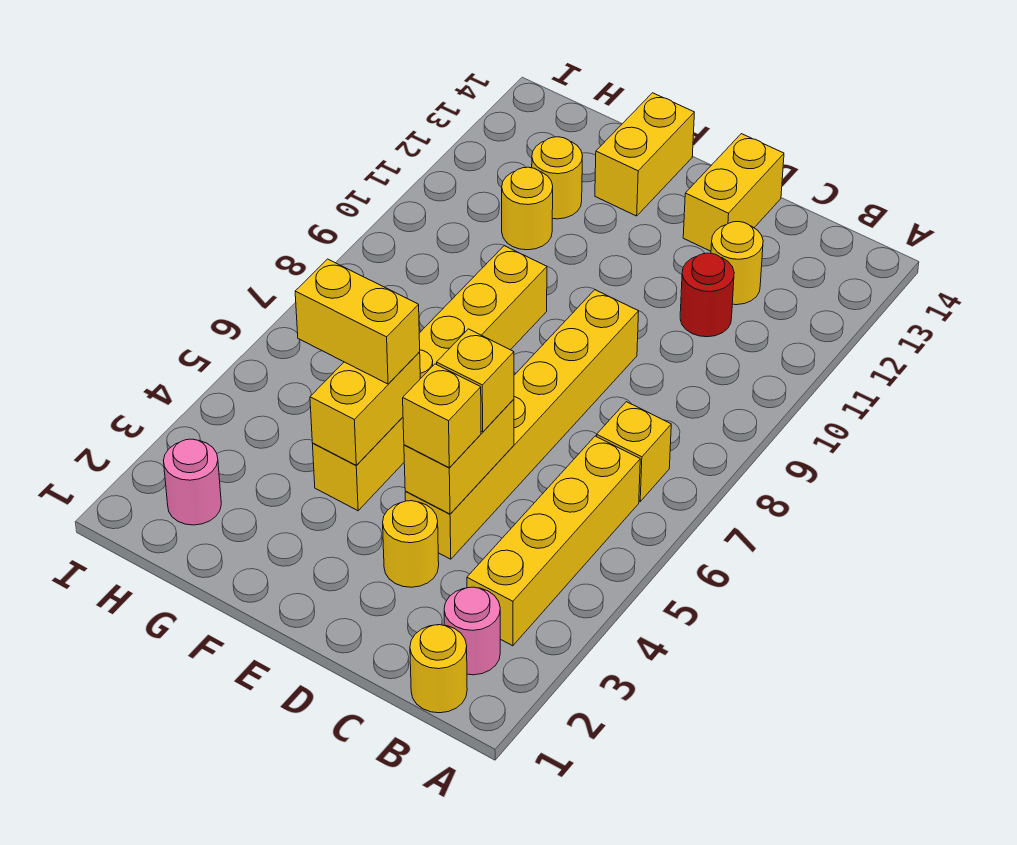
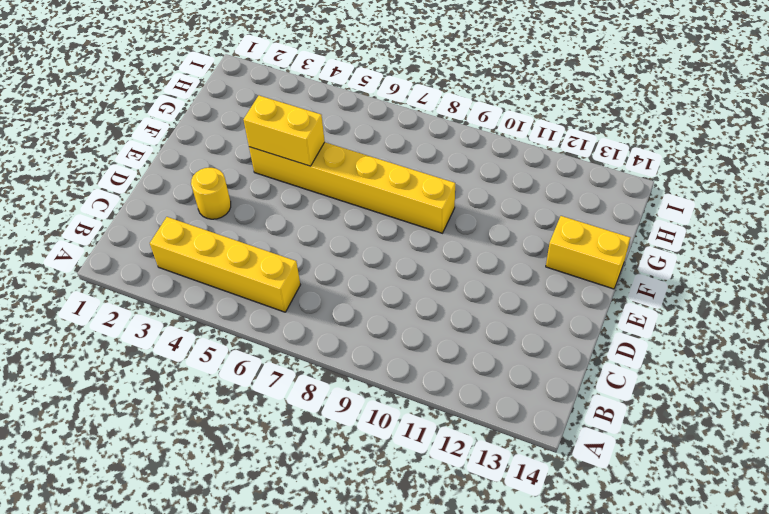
none -> yellow 1x1 round brick [410,625,467,713]
none -> pink 1x1 round brick [444,587,500,675]
none -> yellow 1x1 brick [597,402,671,501]

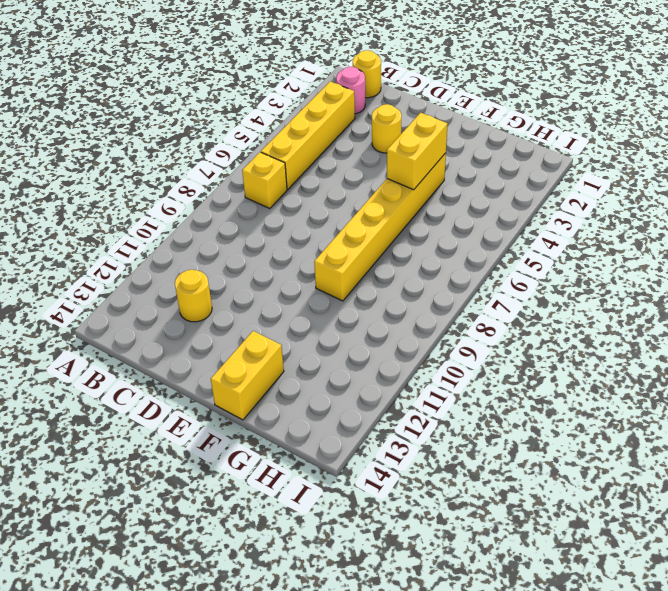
none -> red 1x1 round brick [680,253,734,337]
none -> yellow 1x6 brick [405,290,639,559]
none -> yellow 1x2 brick [683,134,784,251]

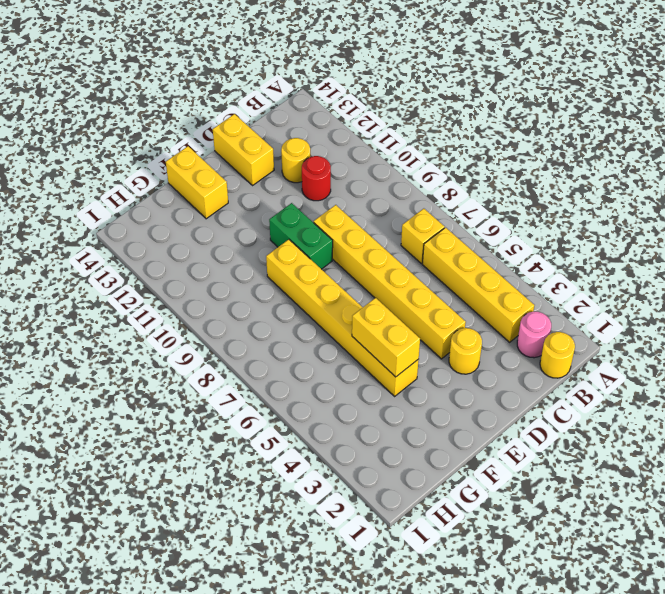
green 1x2 brick [269,203,333,269] -> none
none -> yellow 1x1 round brick [502,167,553,250]
none -> yellow 1x1 round brick [532,137,582,219]
none -> pink 1x1 round brick [163,439,221,525]

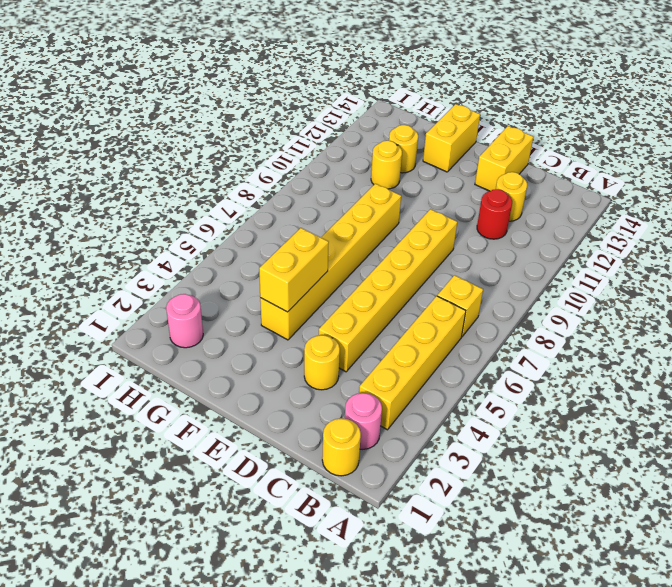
none -> yellow 1x2 brick [404,399,514,514]
none -> yellow 1x1 brick [403,364,481,467]
none -> yellow 1x1 brick [437,329,514,432]

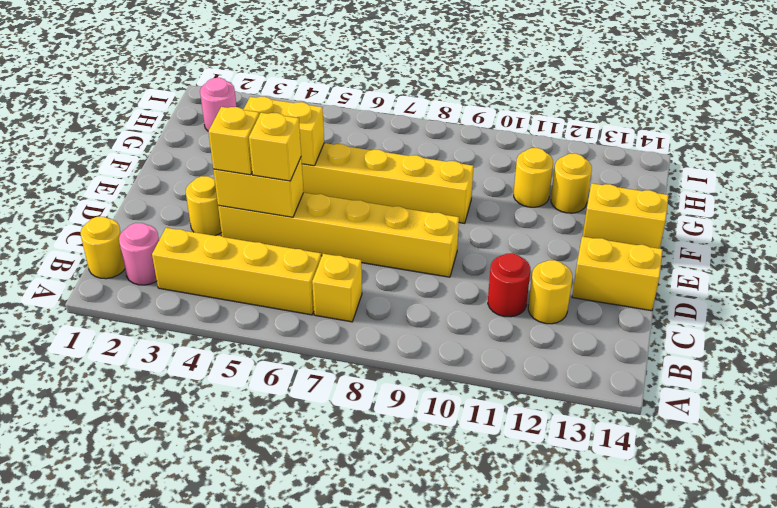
none -> yellow 1x2 brick [295,259,420,384]

